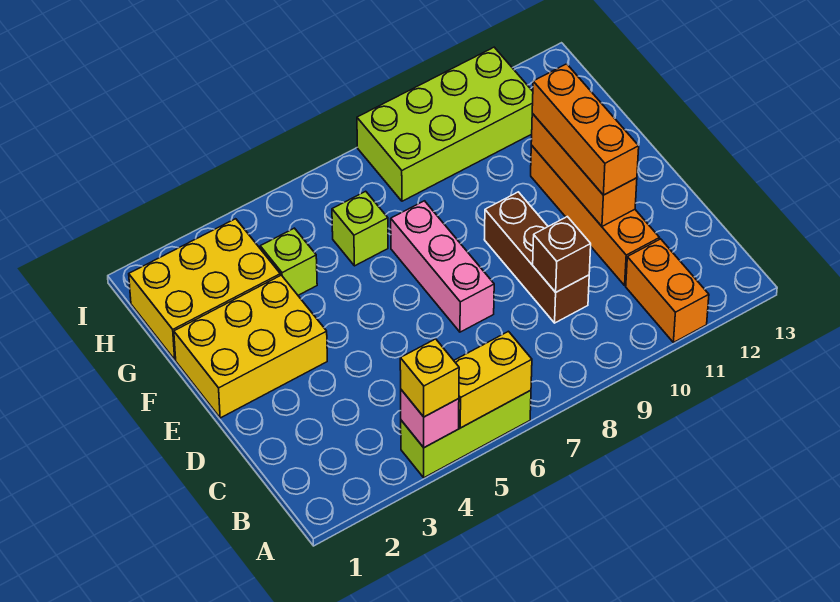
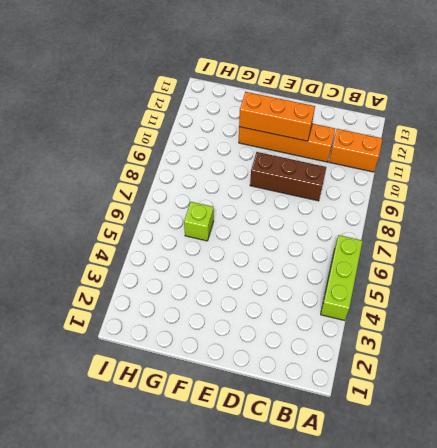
none -> pink 1x3 brick [391,201,494,332]
none -> yellow 2x3 brick [174,275,327,418]
none -> yellow 2x3 brick [129,219,280,360]

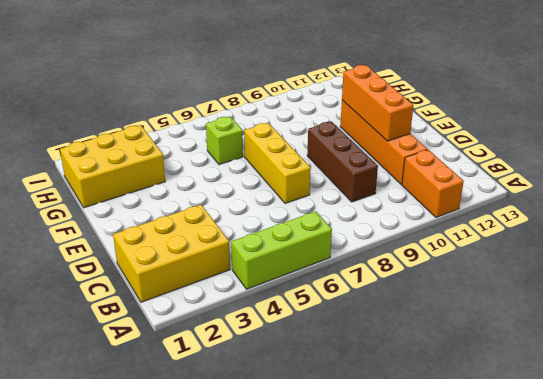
yellow 2x3 brick [113,205,230,302] -> yellow 2x3 brick moved to [174,275,327,418]
yellow 1x3 brick [244,123,311,203] -> pink 1x3 brick [391,201,494,332]
none -> lime 1x1 brick [260,228,317,295]
none -> lime 2x4 brick [357,47,533,201]
none -> pink 1x1 brick [401,390,459,448]

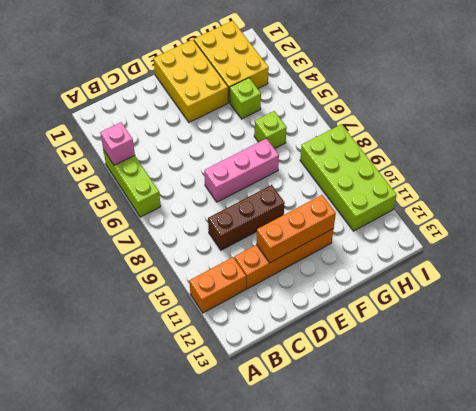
none -> yellow 1x2 brick [454,331,532,428]
none -> brown 1x1 brick [533,217,591,292]
none -> yellow 1x1 brick [400,339,459,417]

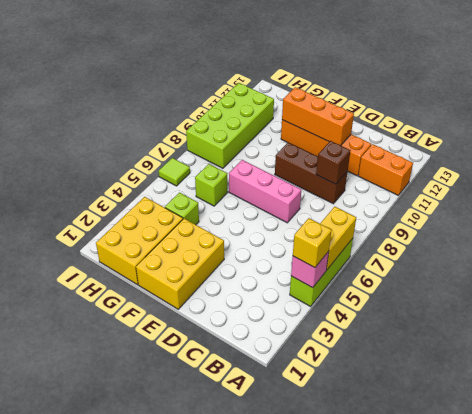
lime 1x1 tile [159,158,190,186] -> none
none -> orange 1x3 brick [532,64,639,195]

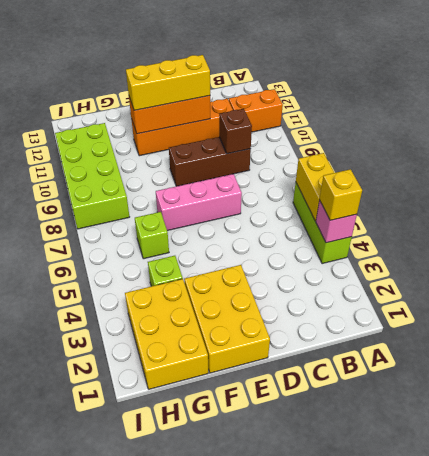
yellow 1x3 brick [126,55,210,110] -> orange 1x3 brick [532,64,639,195]

